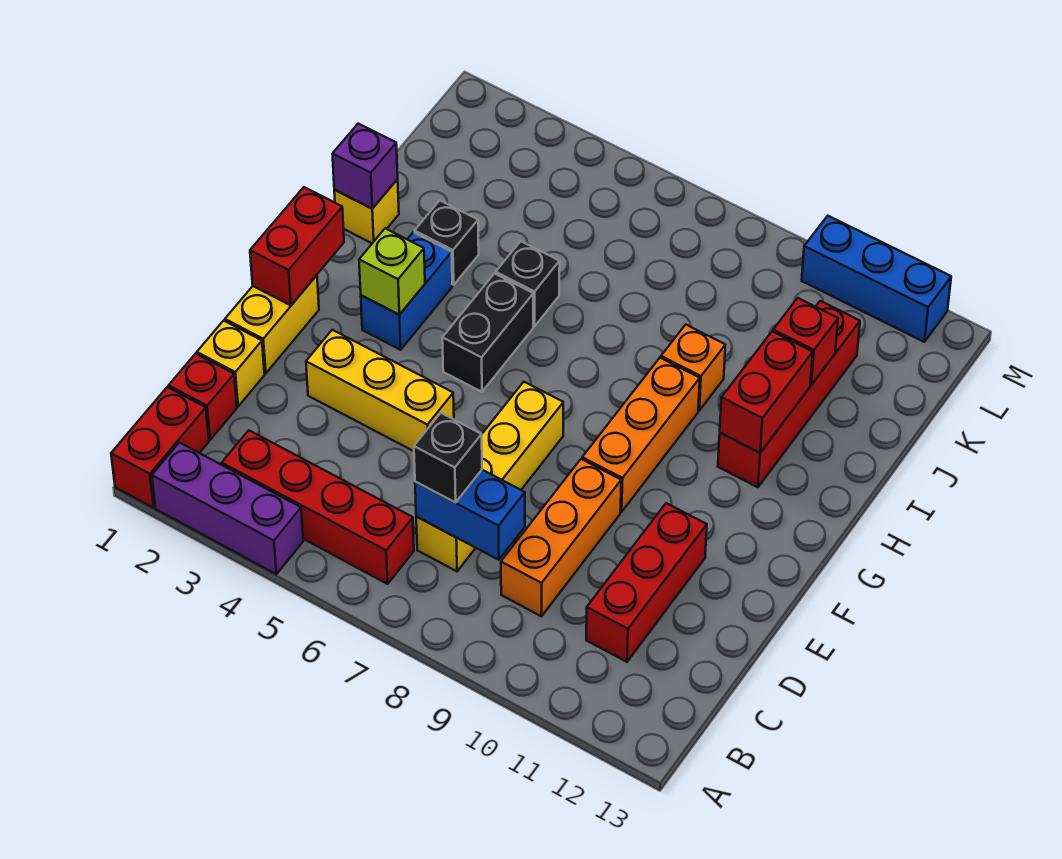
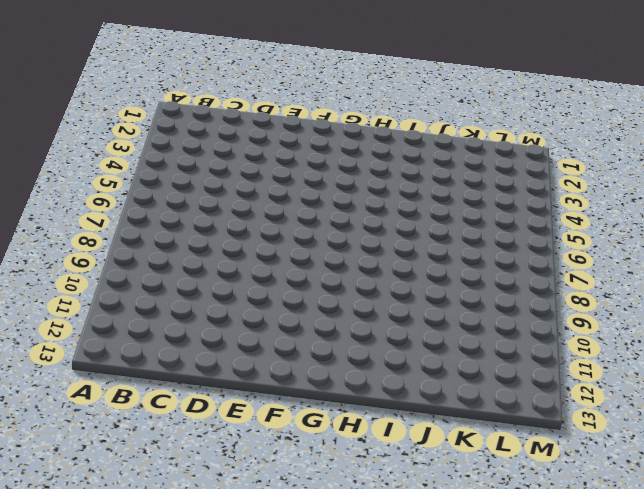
none -> red 1x2 brick [111,387,209,508]
none -> purple 1x3 brick [152,443,303,574]
none -> red 1x4 brick [222,430,414,584]

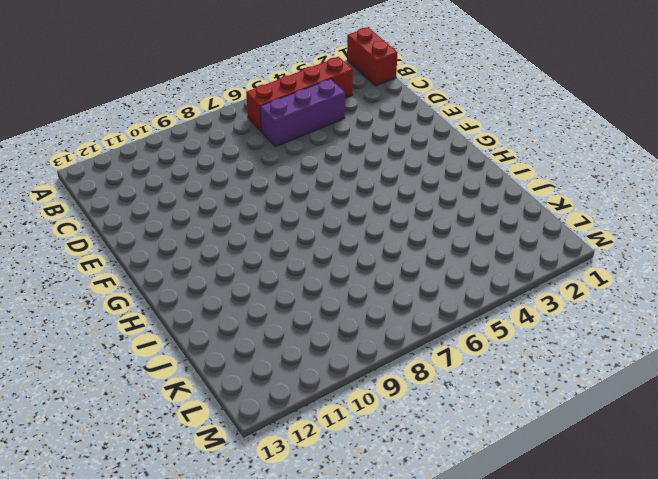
purple 1x3 brick [260,79,345,147] -> purple 1x3 brick moved to [152,443,303,574]
none -> red 1x1 brick [169,354,237,440]
none -> yellow 1x4 brick [416,382,563,571]
none -> orange 1x3 brick [501,459,621,616]

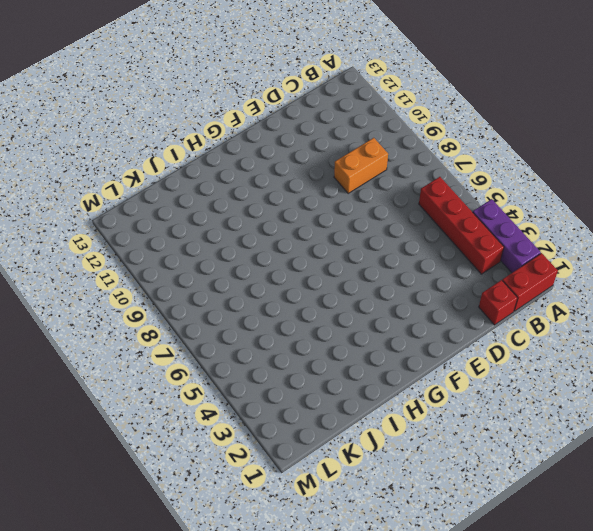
orange 1x2 brick [334,138,388,193] -> orange 1x3 brick [501,459,621,616]
none -> yellow 1x4 brick [416,382,563,571]
none -> red 1x3 brick [586,503,707,662]
none -> yellow 1x1 brick [197,321,265,406]

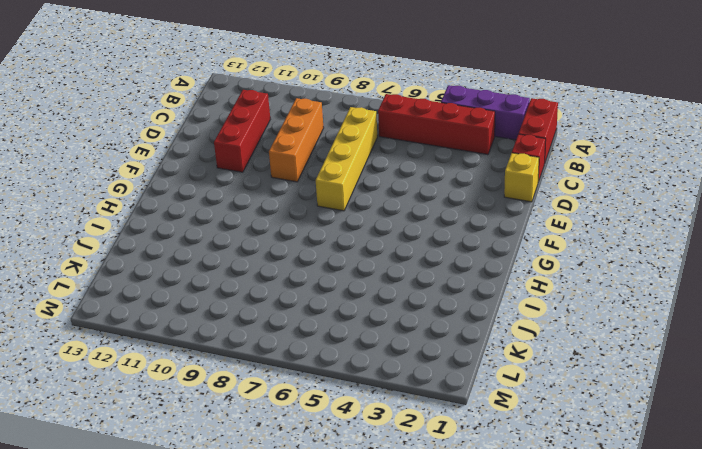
none -> yellow 1x2 brick [225,275,319,373]
none -> yellow 1x3 brick [306,330,454,451]
none -> orange 1x3 brick [582,358,700,512]

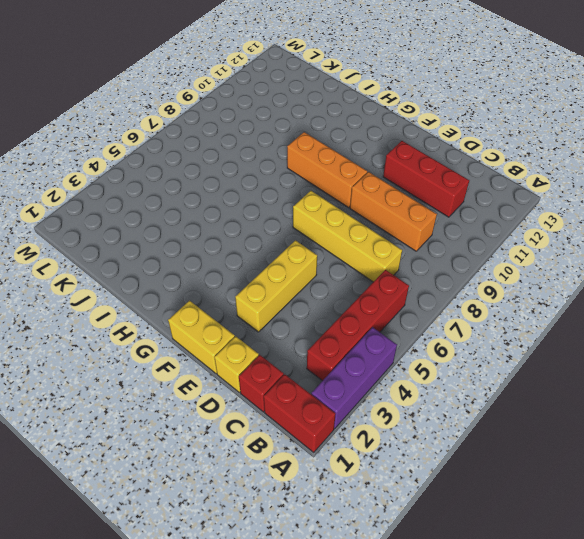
none -> blue 1x2 brick [361,232,452,350]
none -> black 1x2 brick [442,274,533,392]
none -> red 1x4 brick [718,301,860,487]

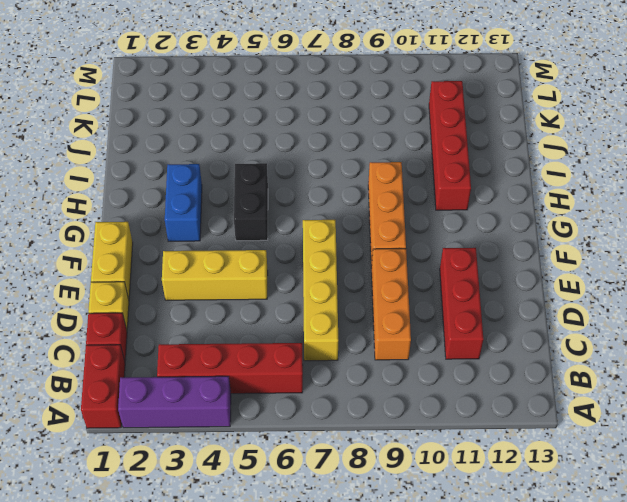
none -> yellow 1x1 brick [334,179,399,243]
none -> black 1x1 brick [415,201,479,285]
none -> black 1x1 brick [496,241,560,326]

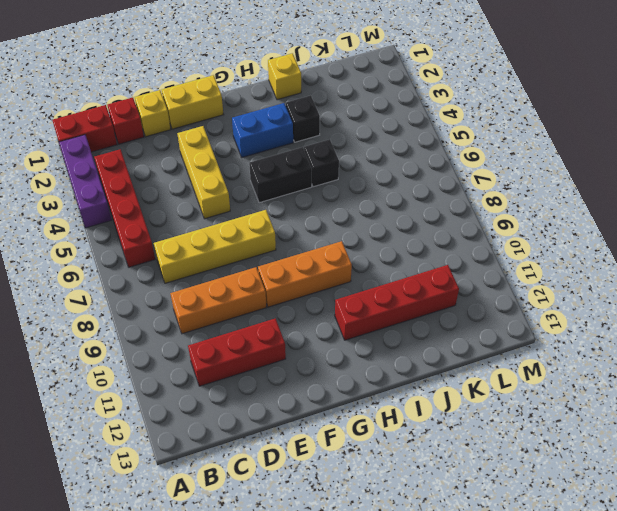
none -> orange 1x1 brick [661,325,725,410]
none -> blue 1x3 brick [802,216,951,342]
none -> blue 1x2 brick [415,470,525,560]

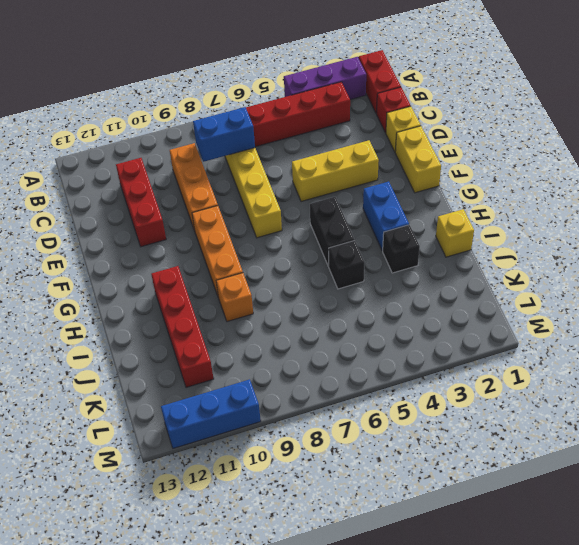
none -> red 1x2 brick [250,187,344,305]
none -> lime 1x1 brick [359,228,425,315]
none -> red 1x2 brick [720,331,813,453]

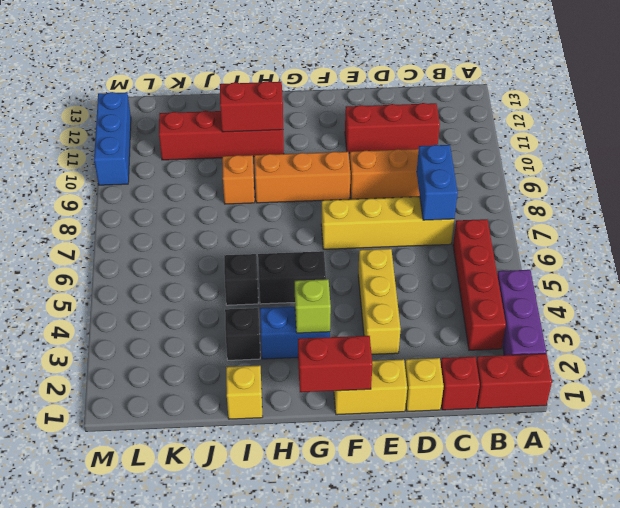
none -> purple 1x1 brick [332,124,398,209]
none -> red 1x1 brick [773,298,838,385]
none -> black 1x1 brick [414,413,482,503]

